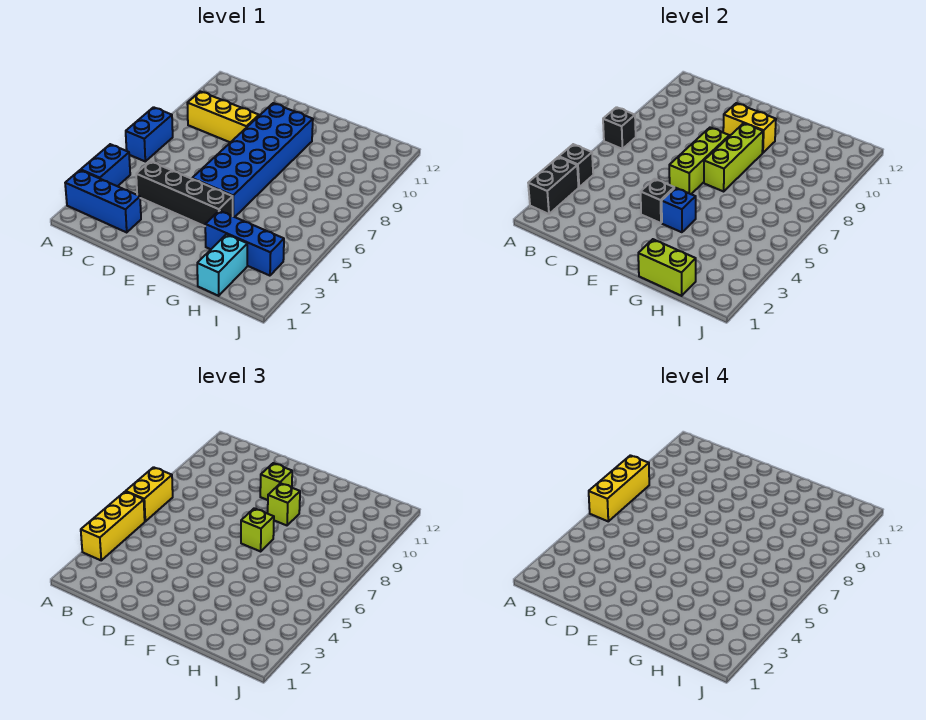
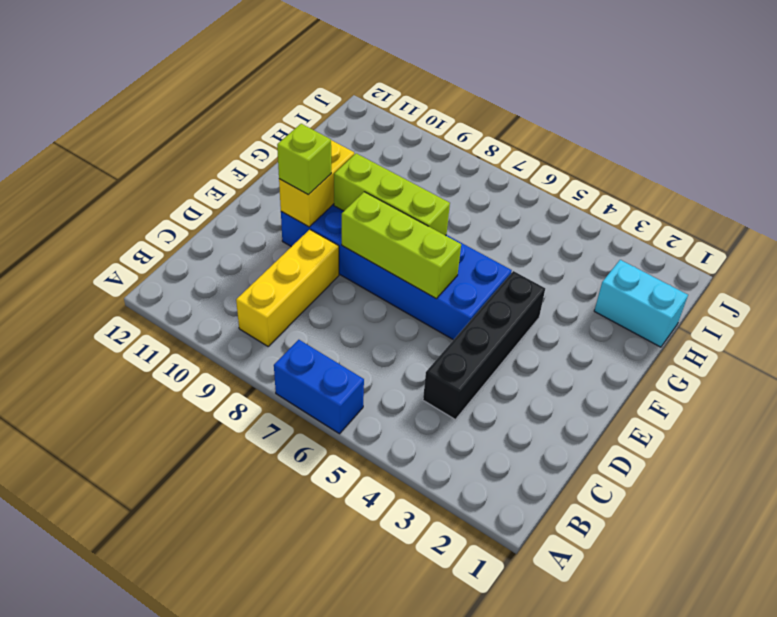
none -> blue 1x3 brick [65,170,141,232]
none -> blue 1x2 brick [81,144,130,186]
none -> blue 1x3 brick [205,211,284,276]

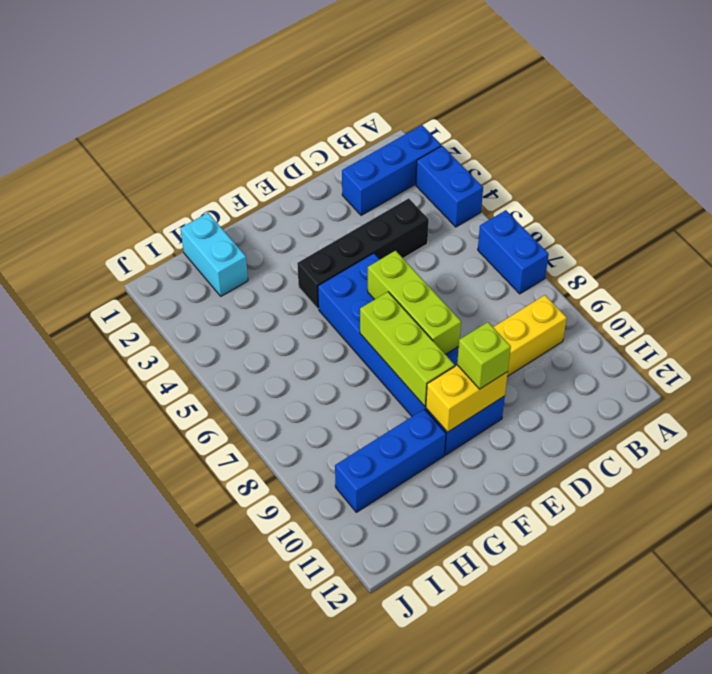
blue 1x3 brick [335,409,446,512] -> blue 1x3 brick moved to [205,211,284,276]
none -> black 1x2 brick [528,157,579,214]
none -> black 1x1 brick [559,144,593,187]
none -> black 1x1 brick [603,107,636,149]

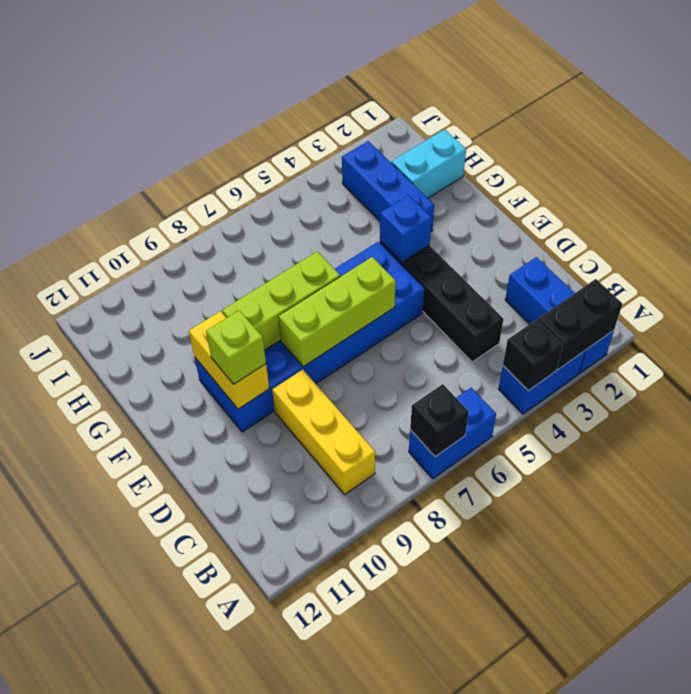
none -> black 1x1 brick [641,179,674,223]
none -> lime 1x2 brick [638,239,696,296]
none -> yellow 1x3 brick [81,492,145,560]

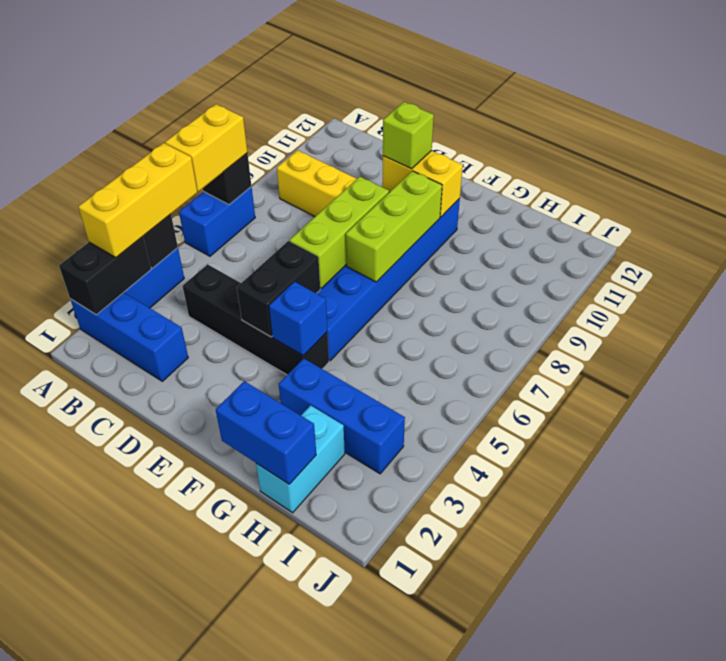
black 1x2 brick [237,241,320,337] -> black 1x1 brick [641,179,674,223]
blue 1x2 brick [216,381,316,484] -> lime 1x2 brick [638,239,696,296]
none -> lime 1x1 brick [241,508,274,551]
none -> lime 1x1 brick [268,483,300,525]
none -> yellow 1x3 brick [589,455,649,521]

